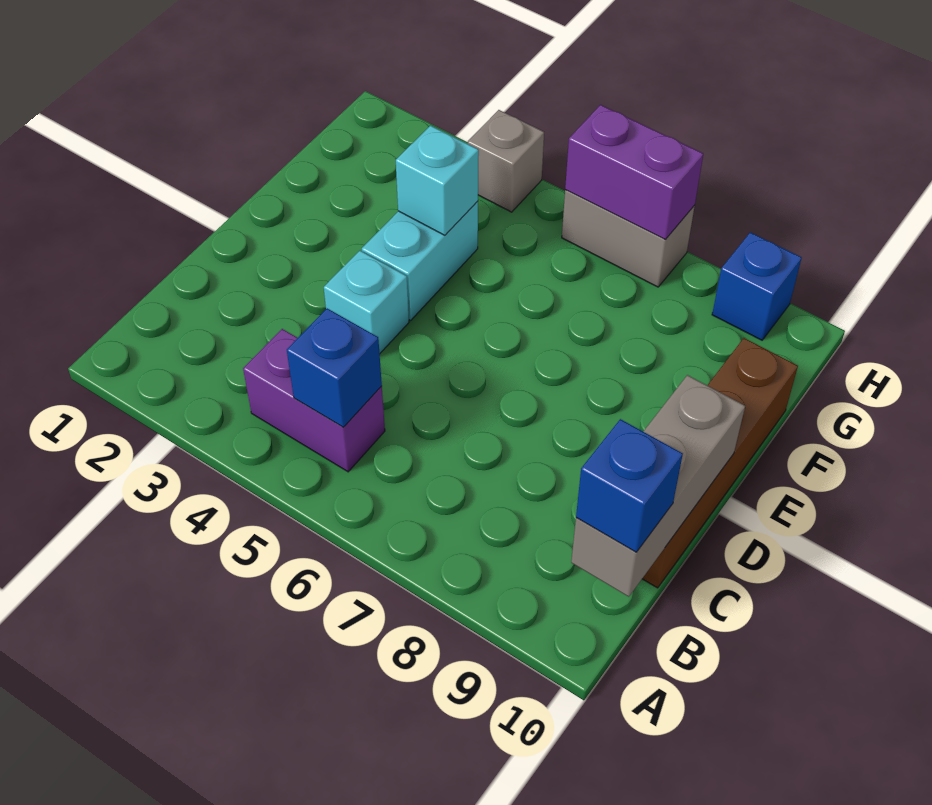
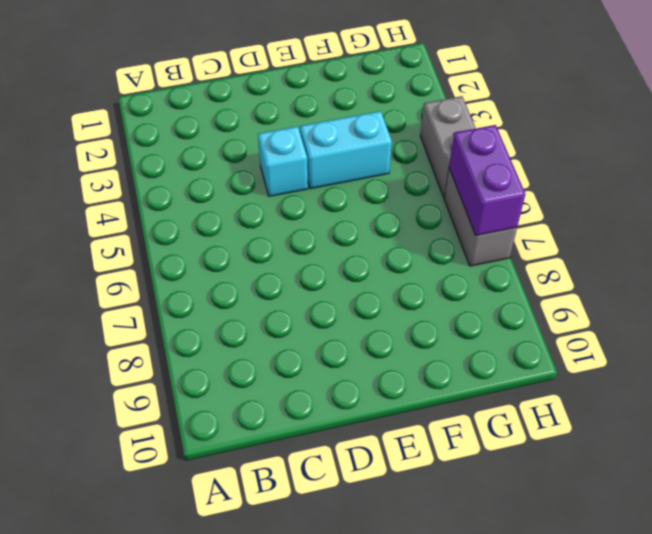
grey 1x2 brick [420,96,476,197] -> grey 1x1 brick [468,110,544,212]
none -> purple 1x2 brick [243,329,385,472]
none -> brown 1x4 brick [642,338,798,588]
none -> blue 1x1 brick [712,232,802,340]

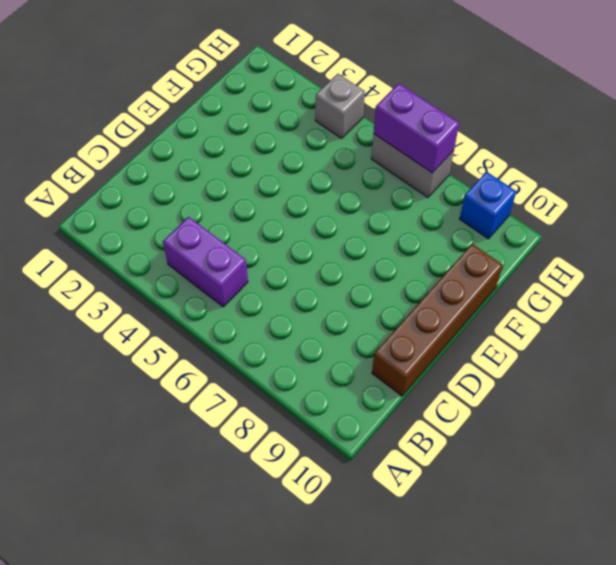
none -> cyan 1x1 brick [324,251,409,354]
none -> cyan 1x2 brick [362,201,478,320]
none -> blue 1x1 brick [287,308,382,427]

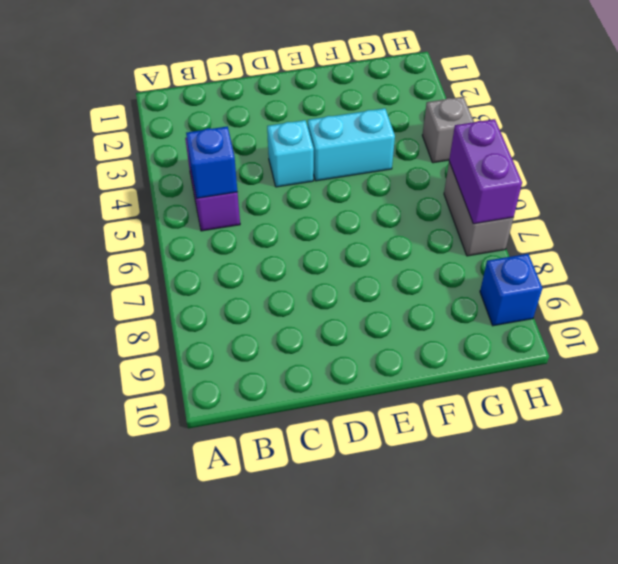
none -> brown 1x4 brick [642,338,798,588]
none -> grey 1x3 brick [571,375,745,597]
none -> cyan 1x1 brick [396,126,479,235]

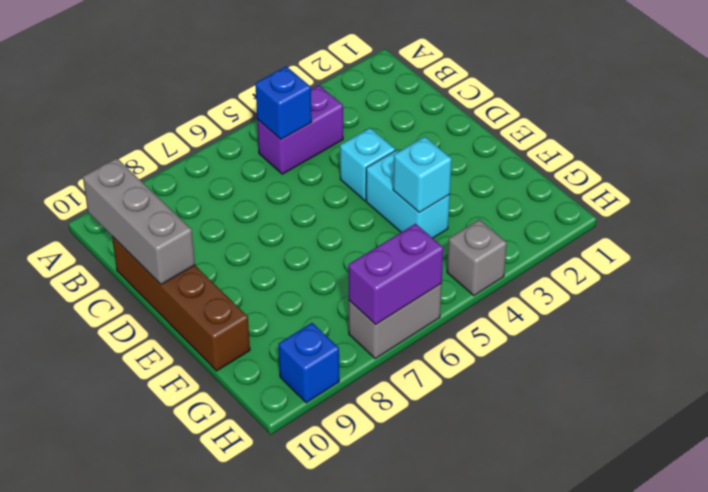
none -> blue 1x1 brick [576,419,683,552]

